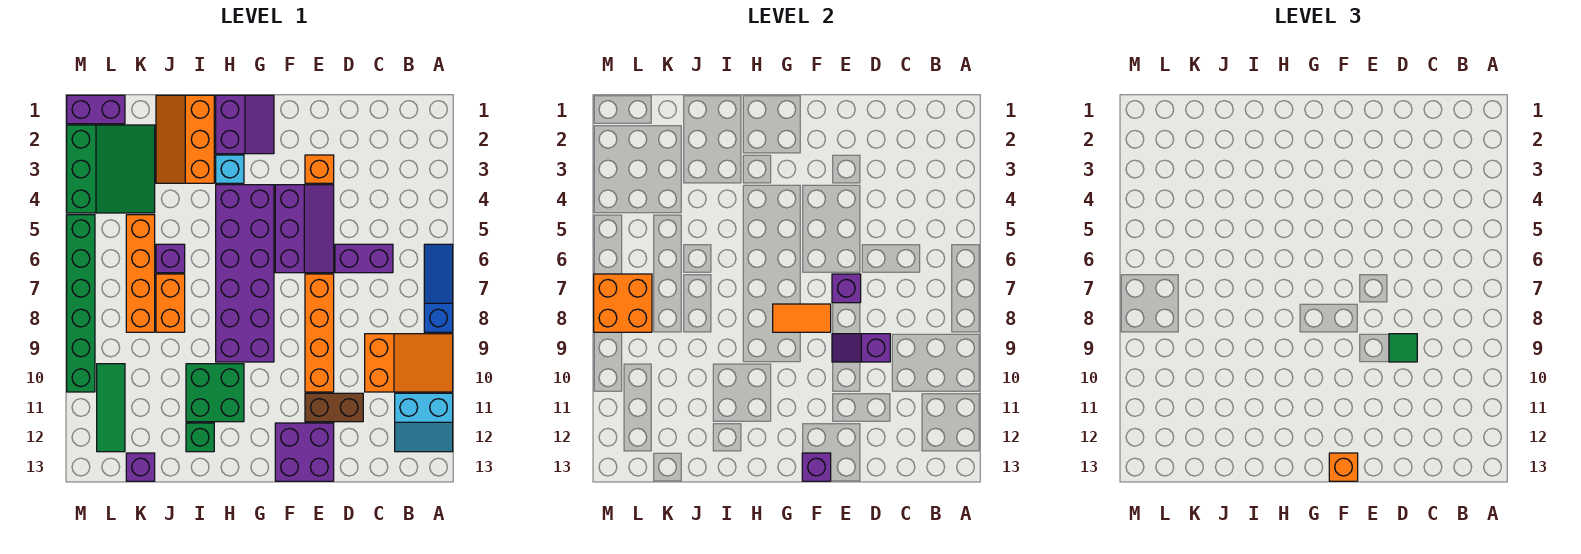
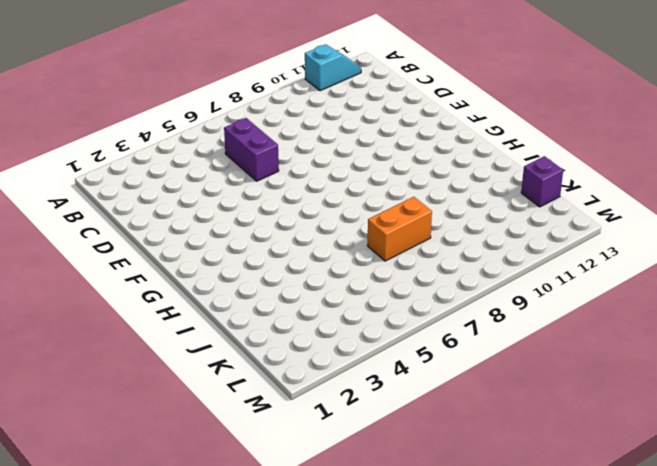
cyan 1x2 slope [305,44,361,91] -> cyan 2x2 slope [395,393,453,452]
none -> blue 1x3 slope [424,244,453,332]
none -> orange 2x3 slope [365,334,453,392]
none -> brown 1x2 brick [305,393,363,422]
none -> orange 1x1 brick [305,155,334,183]

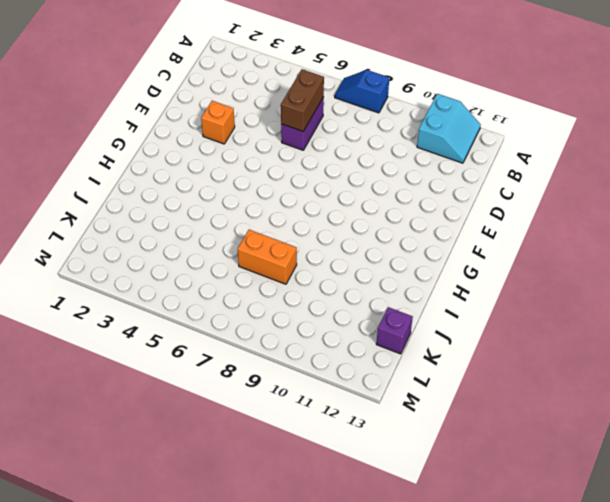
blue 1x2 slope [335,70,389,113] -> blue 1x3 slope [424,244,453,332]
brown 1x2 brick [281,69,324,131] -> brown 1x2 brick moved to [305,393,363,422]
none -> orange 2x3 slope [365,334,453,392]
none -> purple 2x3 slope [275,185,334,273]
none -> orange 1x4 brick [305,274,334,392]
none -> purple 2x2 brick [275,423,334,481]

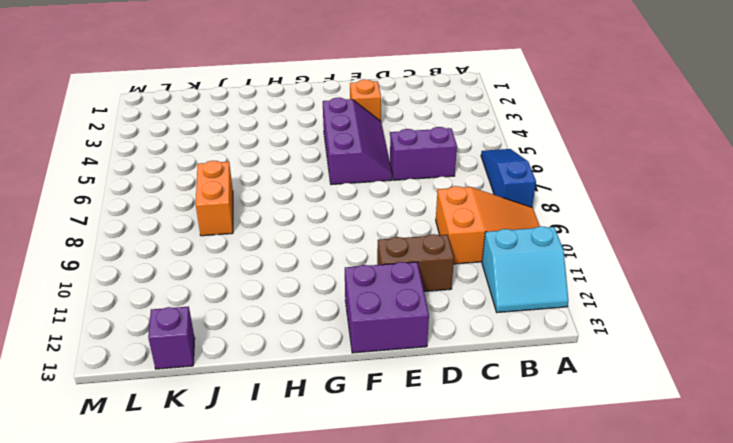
none -> orange 1x4 brick [305,274,334,392]
none -> purple 2x2 slope [216,95,274,154]
none -> purple 2x6 brick [216,185,274,362]
none -> cyan 1x1 brick [216,155,244,183]

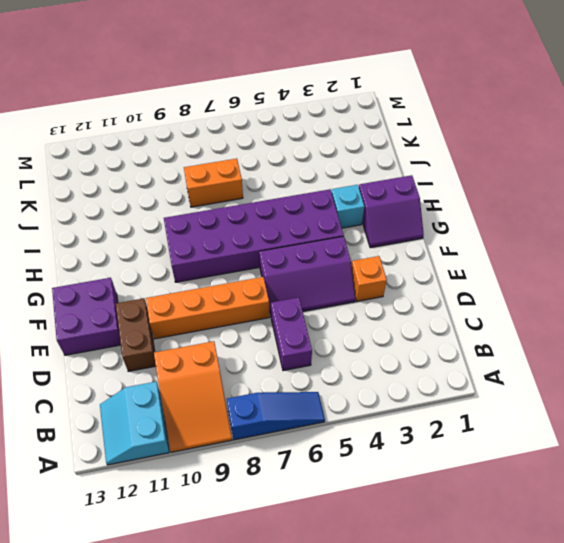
none -> green 2x2 brick [186,364,244,422]
none -> orange 2x3 slope [156,95,214,183]
none -> green 1x1 brick [186,423,214,452]
none -> purple 1x1 brick [156,244,185,273]

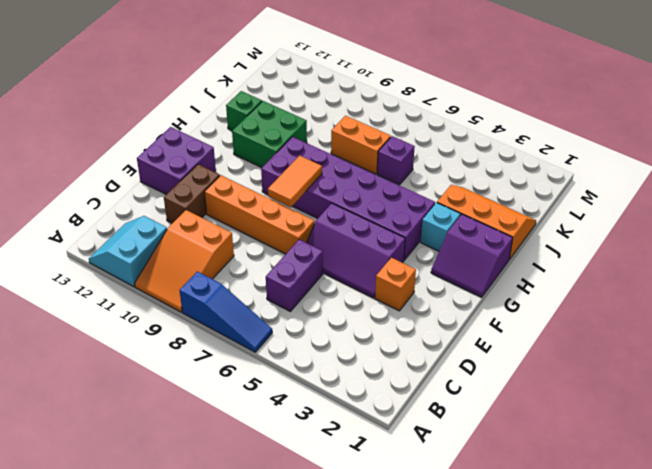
none -> green 3x3 slope [67,125,155,213]
none -> orange 1x4 brick [126,215,155,332]
none -> purple 1x1 brick [126,453,155,481]
none -> purple 1x2 brick [67,95,125,124]

